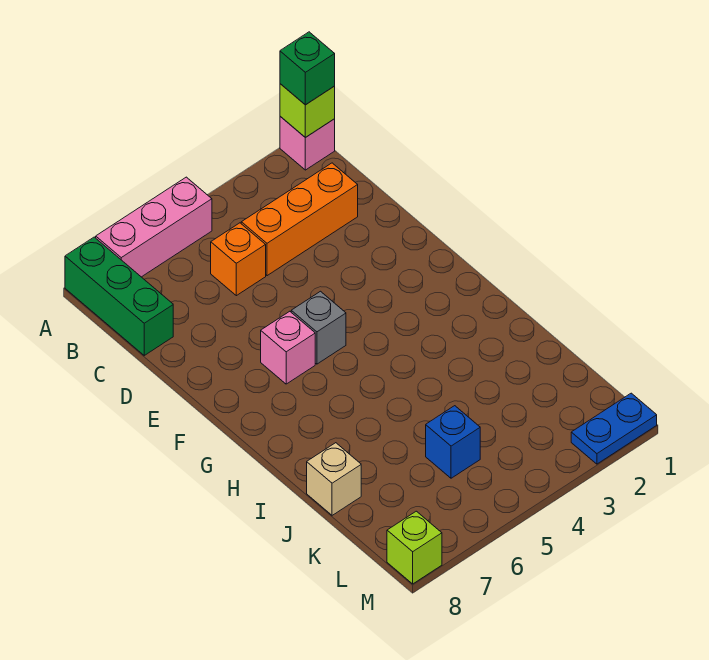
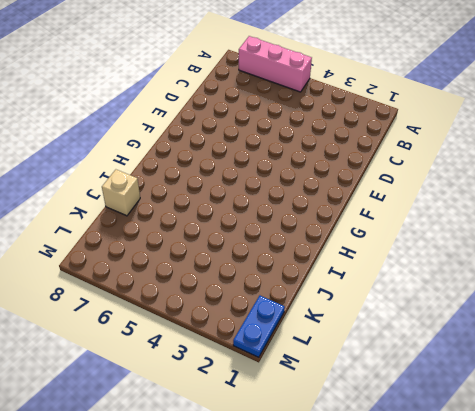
blue 1x2 plate [233,296,285,357] -> blue 1x2 plate turned to [571,393,657,464]
none -> pink 1x1 brick [280,116,335,170]
none -> green 1x3 brick [65,237,173,355]
none -> orange 1x3 brick [241,163,358,276]

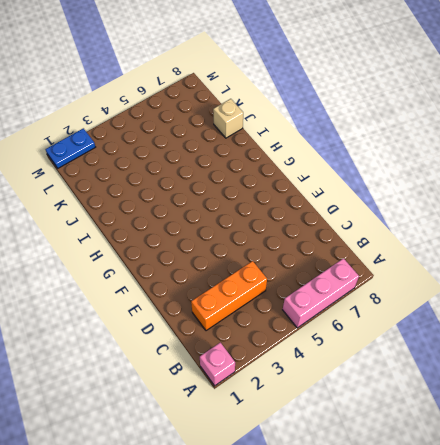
none -> green 1x3 brick [65,237,173,355]
none -> orange 1x1 brick [211,223,266,296]
none -> grey 1x1 brick [291,291,346,364]

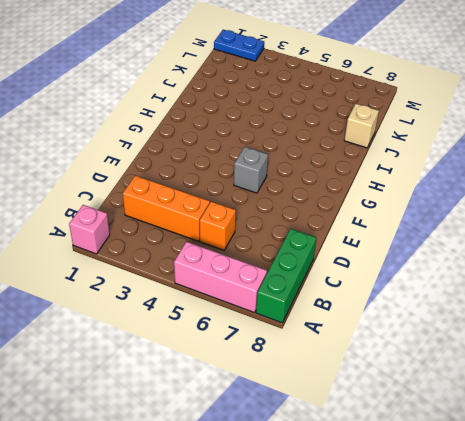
none -> pink 1x1 brick [261,311,315,384]
none -> blue 1x1 brick [426,406,480,478]
none -> lime 1x1 brick [387,511,442,584]

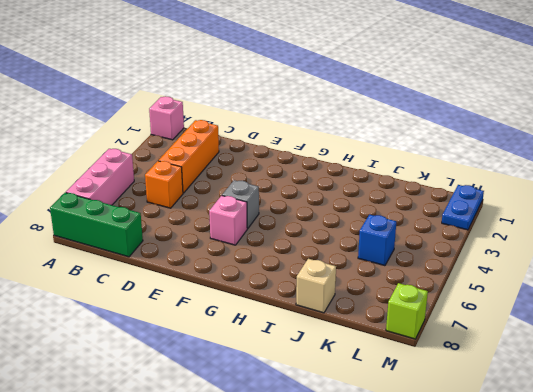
none -> lime 1x1 brick [280,84,335,138]
none -> green 1x1 brick [280,32,335,105]

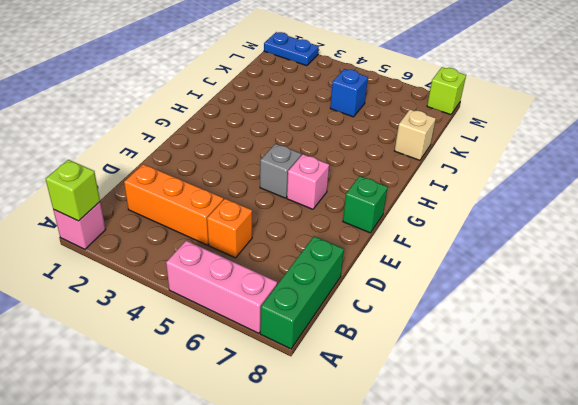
green 1x1 brick [343,176,388,233] -> green 1x1 brick moved to [280,32,335,105]

